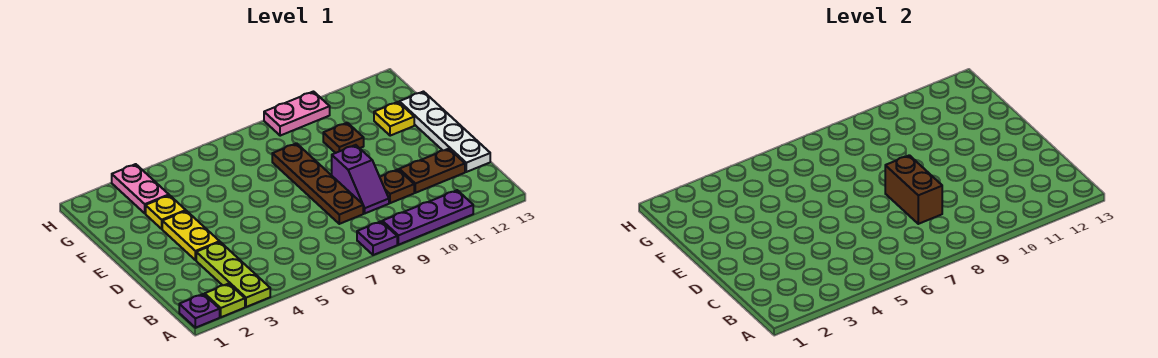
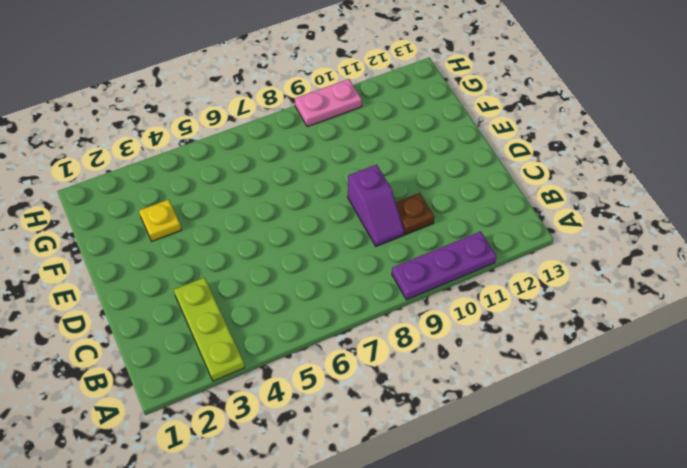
none -> purple 1x1 plate [179,294,220,328]
none -> lime 1x1 plate [205,284,245,317]
none -> purple 1x1 plate [357,221,397,255]

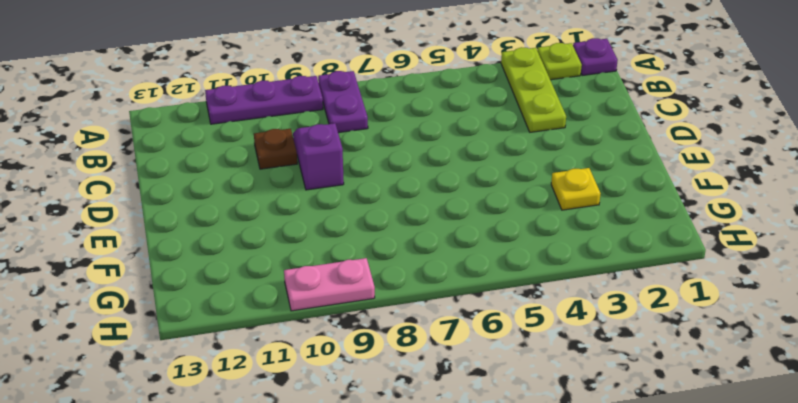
purple 1x2 plate [318,71,368,133] -> purple 1x1 plate [357,221,397,255]
none -> brown 1x4 plate [272,143,363,224]
none -> brown 1x2 plate [399,149,465,193]
none -> white 1x4 plate [399,92,490,172]

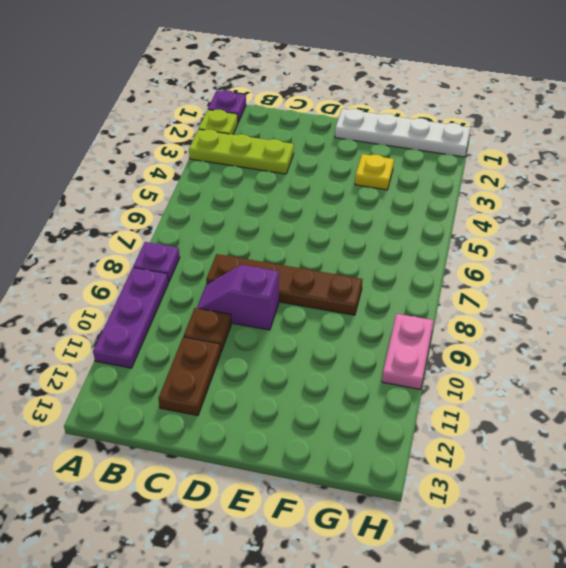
white 1x4 plate [335,109,470,157] -> white 1x4 plate moved to [399,92,490,172]
none -> yellow 1x2 plate [162,211,220,260]
none -> brown 1x1 plate [323,123,364,153]
none -> yellow 1x1 plate [374,102,414,136]

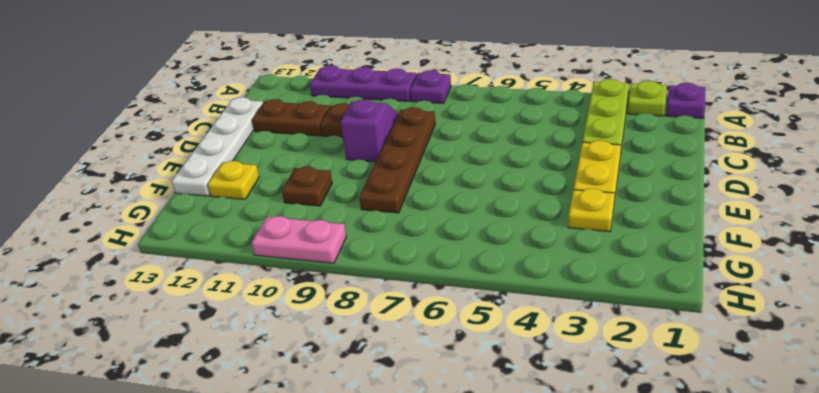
none -> pink 1x2 plate [112,164,169,213]
none -> brown 1x2 brick [885,155,942,224]

